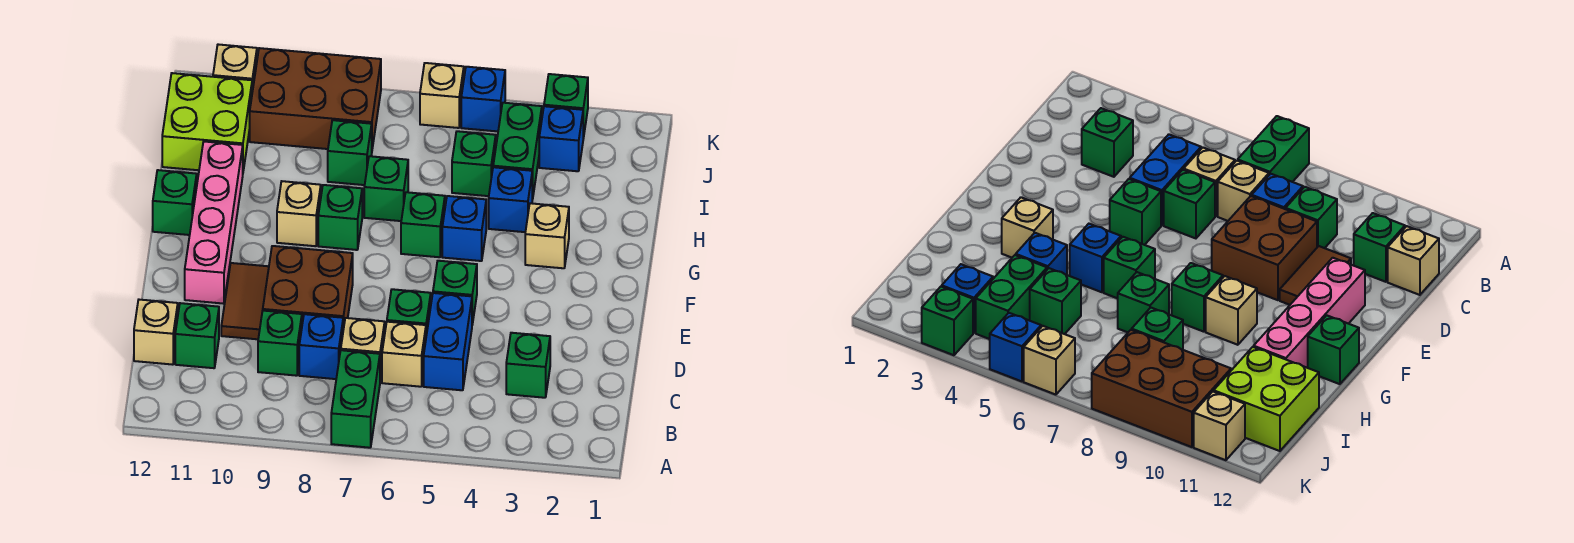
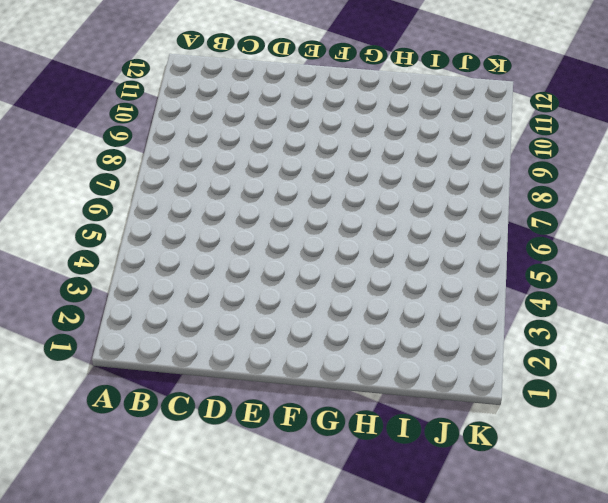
none -> green 1x2 brick [331,350,380,448]
none -> green 1x1 brick [506,333,550,398]
none -> blue 1x2 brick [424,293,472,390]
none -> tan 1x1 brick [382,322,426,387]

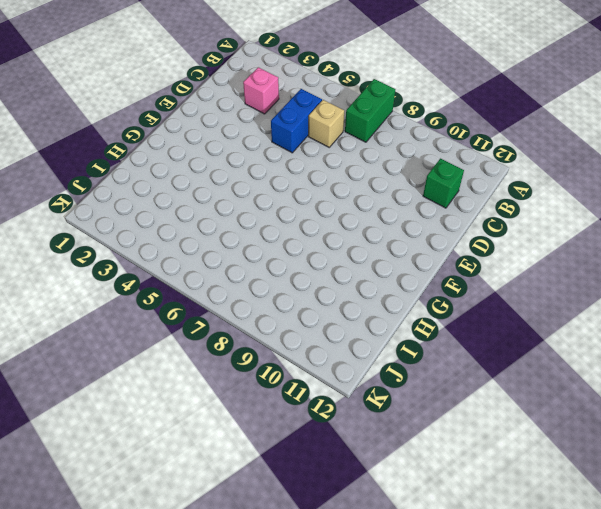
pink 1x1 brick [243,67,279,114] -> green 1x1 brick [506,333,550,398]
none -> tan 1x1 brick [341,318,385,380]
none -> blue 1x1 brick [299,314,343,379]
none -> green 1x1 brick [258,311,302,376]
none -> tan 1x1 brick [134,300,178,365]

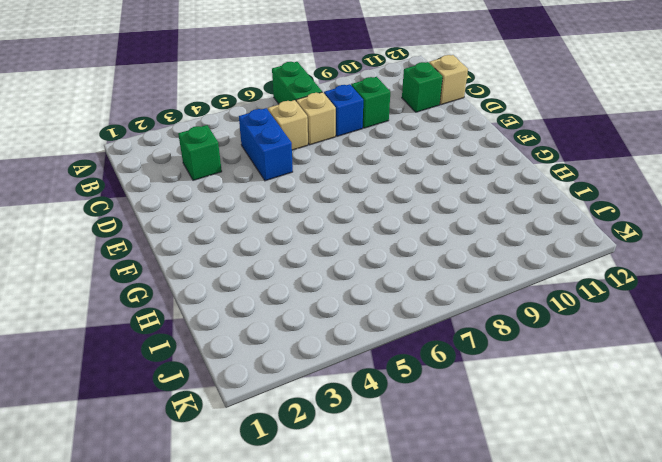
none -> green 1x1 brick [387,289,431,335]
none -> brown 2x2 brick [263,246,353,330]
none -> brown 1x2 tile [221,263,269,339]
none -> green 1x1 brick [433,261,477,325]

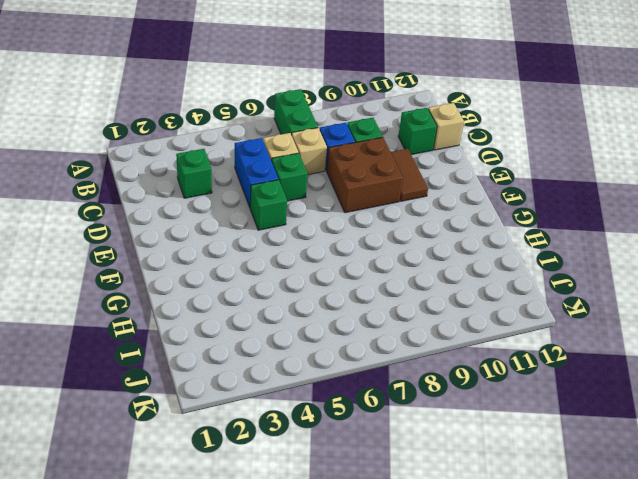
none -> pink 1x4 brick [185,142,243,304]
none -> tan 1x1 brick [525,203,569,268]
none -> blue 1x1 brick [442,196,486,261]
none -> green 1x1 brick [401,192,445,257]

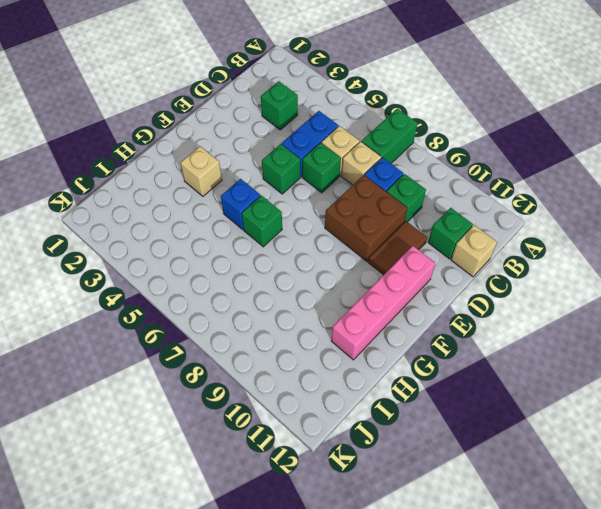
none -> green 1x1 brick [318,185,362,250]
none -> tan 1x1 brick [277,181,321,246]
none -> green 1x1 brick [153,170,197,235]
none -> blue 1x1 brick [489,167,532,232]

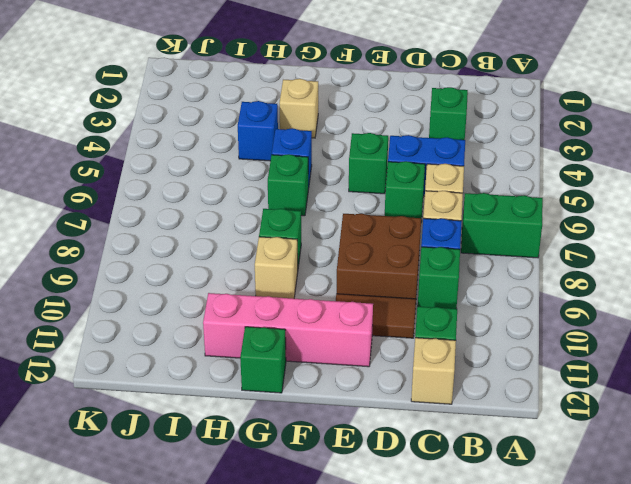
none -> green 1x1 brick [364,156,408,221]
none -> green 1x2 brick [493,103,542,200]
none -> green 1x1 brick [452,131,496,196]
none -> green 1x1 brick [328,120,372,185]

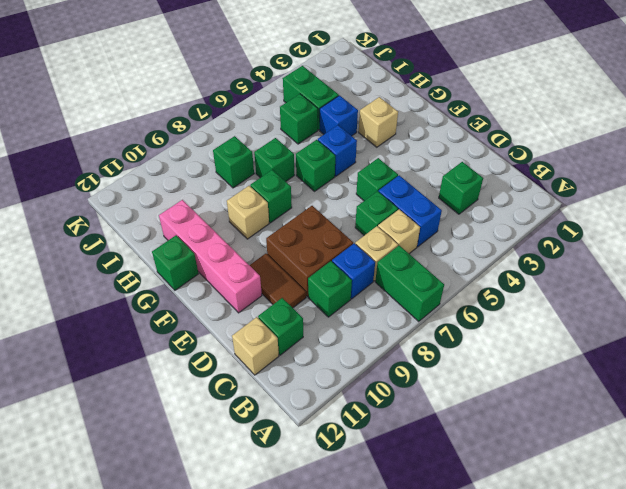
none -> lime 2x2 brick [162,73,252,171]
none -> blue 1x1 brick [539,106,583,171]
none -> brown 2x3 brick [250,48,381,149]
none -> green 1x1 brick [544,74,588,139]

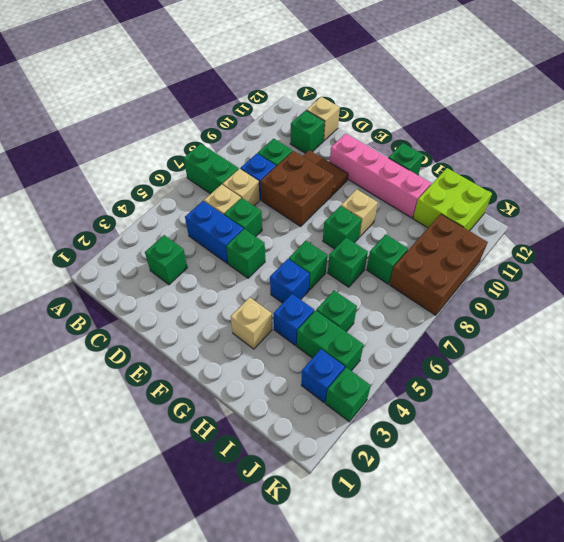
none -> blue 1x1 brick [461,67,505,131]
none -> tan 1x1 brick [420,63,464,128]
none -> tan 1x1 brick [213,44,257,92]

